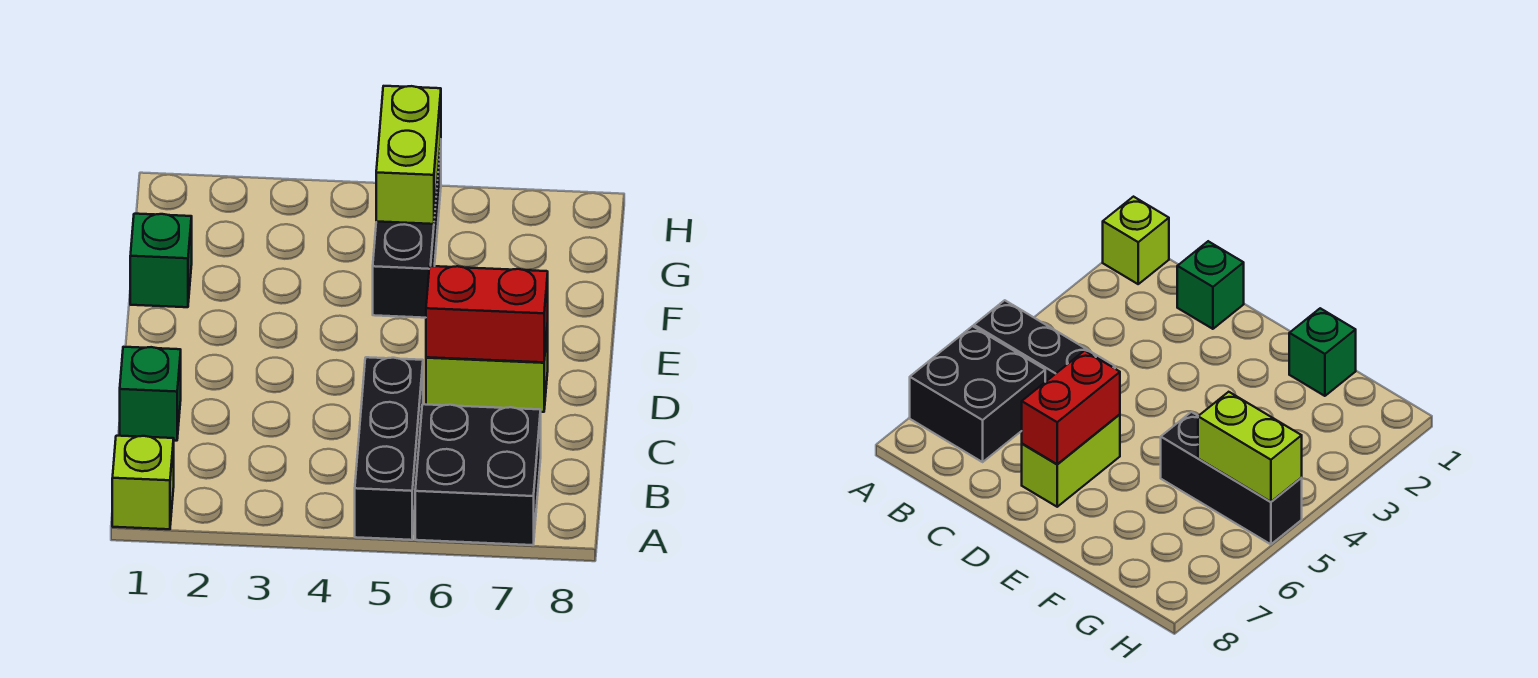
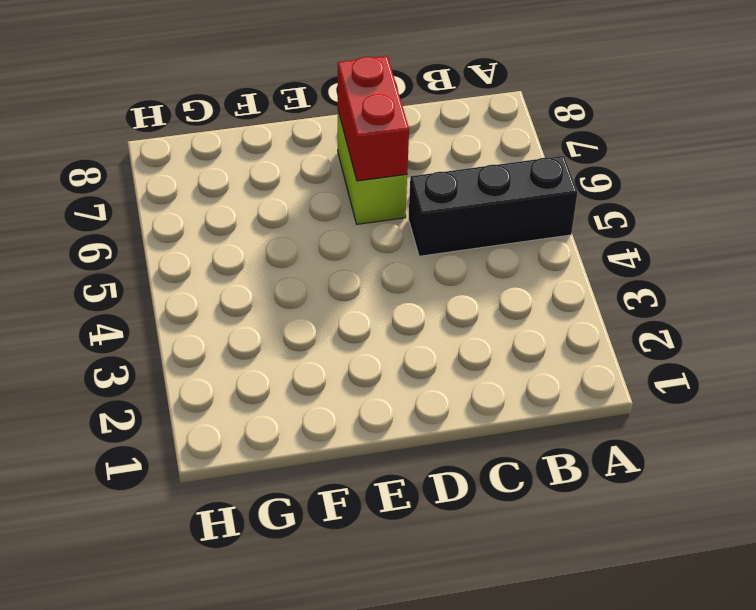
none -> lime 1x1 brick [112,436,174,529]
none -> black 2x2 brick [415,404,541,545]

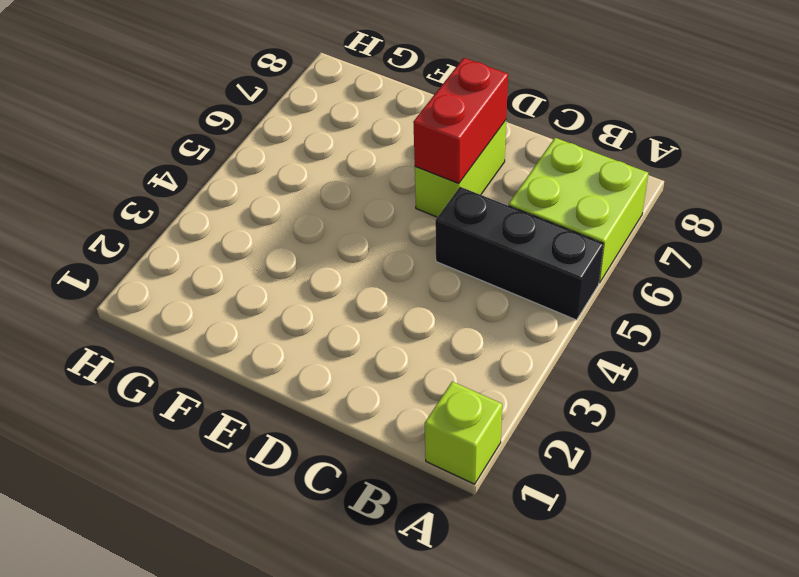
lime 2x2 brick [509,138,648,283] -> black 2x2 brick [415,404,541,545]
none -> green 1x1 brick [120,347,181,441]
none -> green 1x1 brick [130,214,192,307]

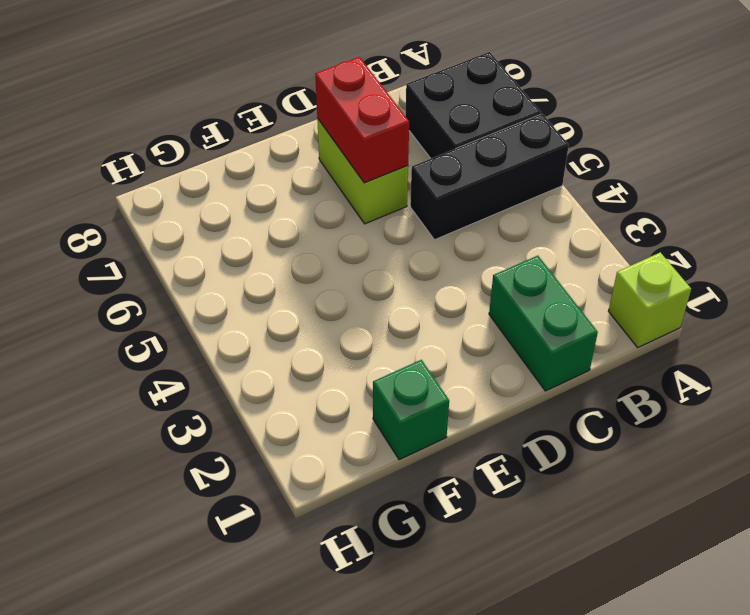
green 1x2 brick [489,256,598,391] -> green 1x1 brick [120,347,181,441]
none -> black 1x3 brick [373,143,441,318]
none -> lime 1x2 brick [376,86,441,224]

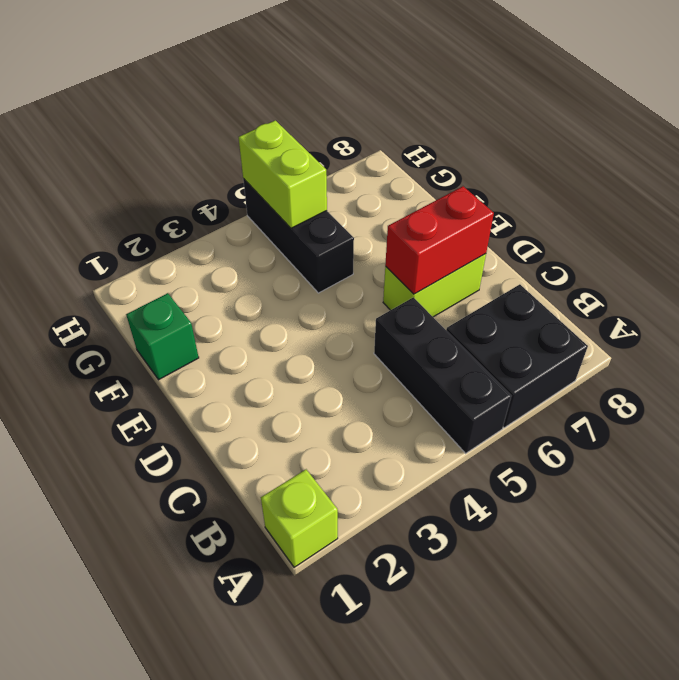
none -> green 1x1 brick [120,347,181,441]

